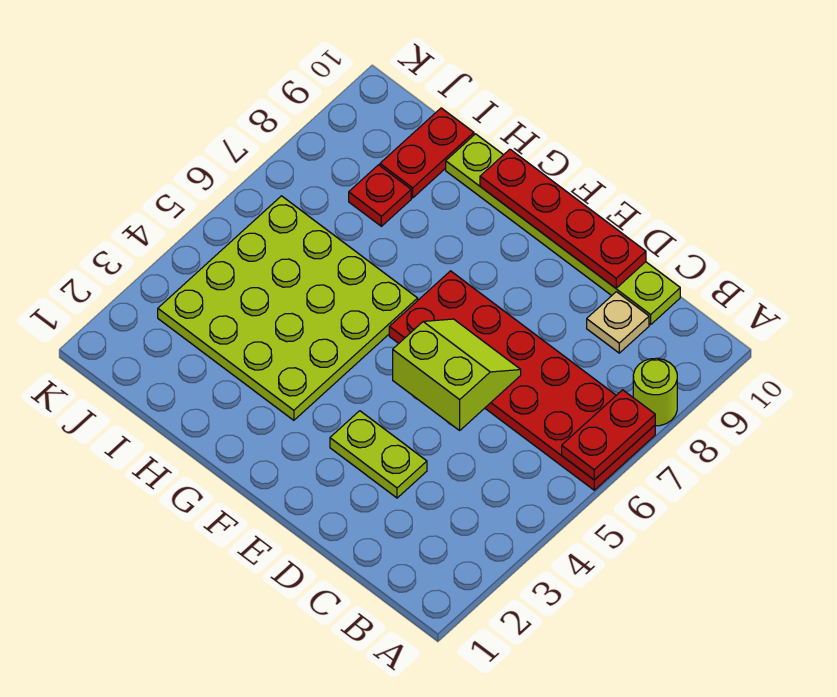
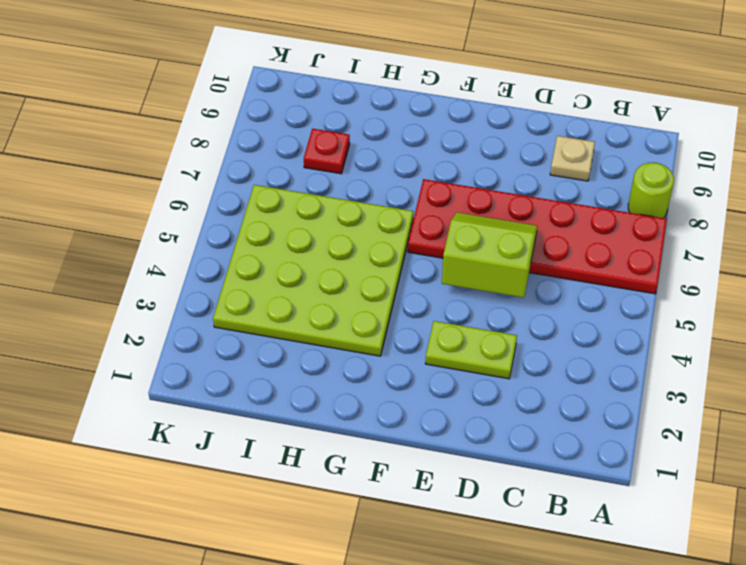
none -> lime 1x6 plate [446,134,680,325]
none -> red 1x2 plate [380,108,474,198]

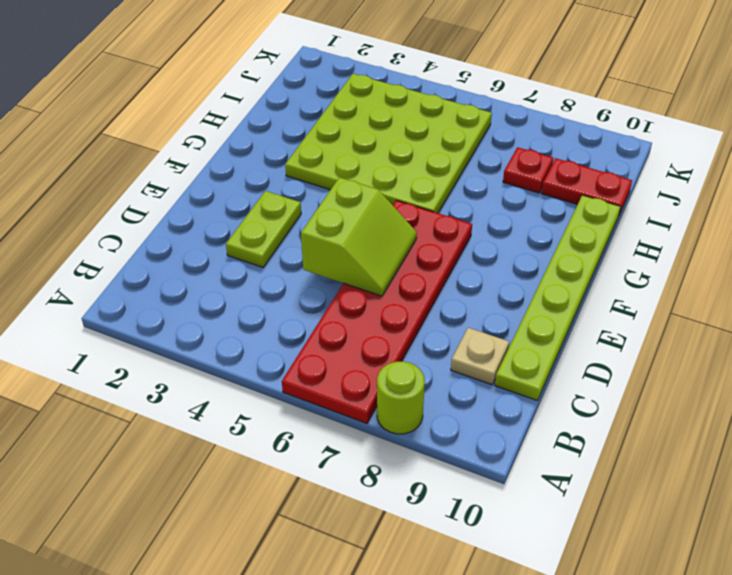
none -> red 1x2 plate [562,390,655,480]
none -> red 1x4 plate [480,149,646,288]

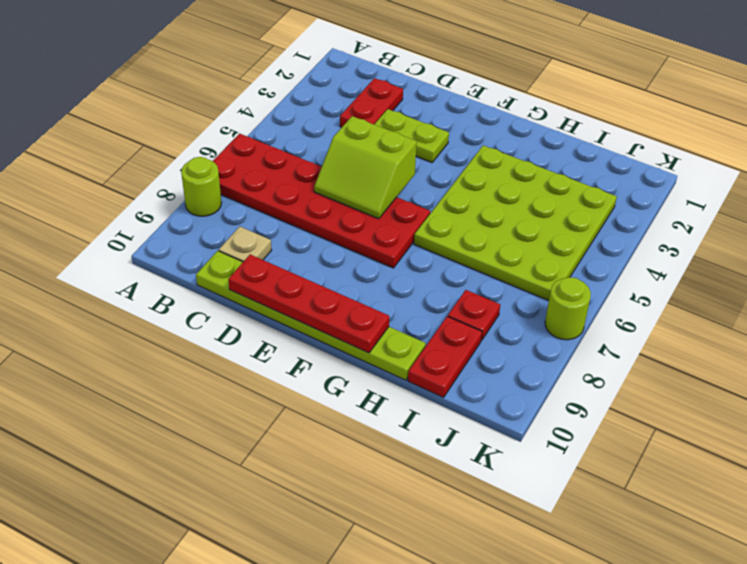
red 1x2 plate [340,78,403,127] -> red 1x2 plate moved to [562,390,655,480]
lime 1x1 round brick [545,277,591,340] -> none

